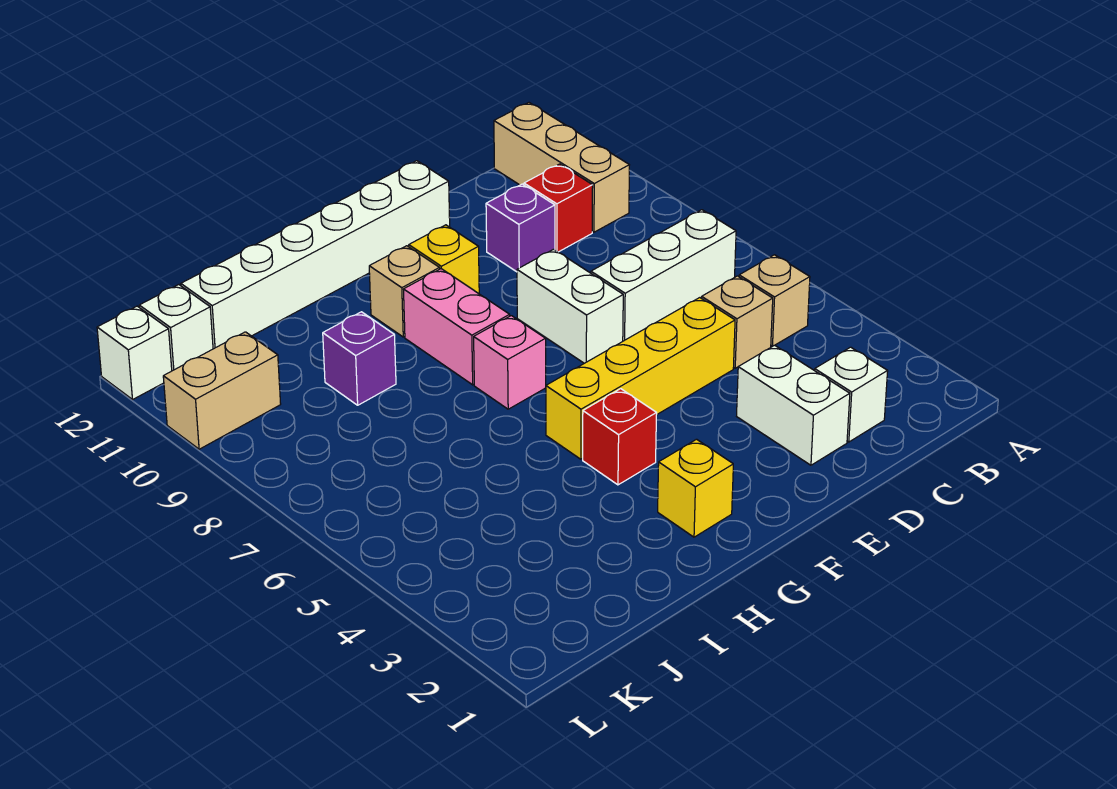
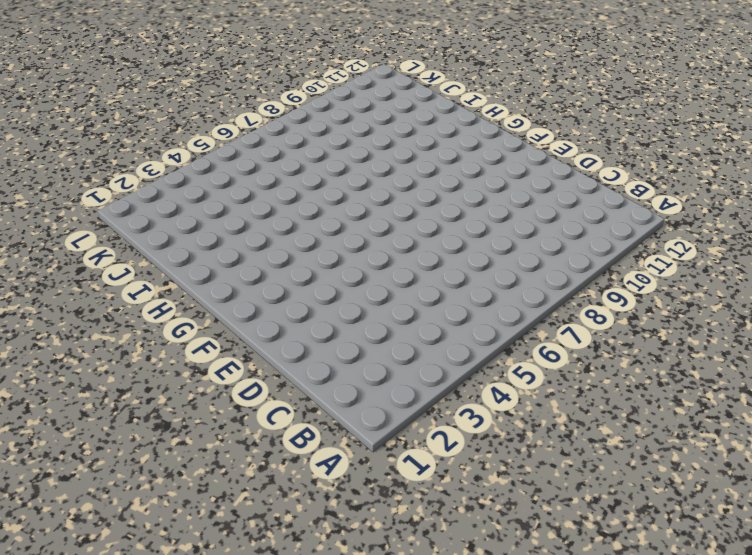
none -> tan 1x1 brick [739,255,810,346]
none -> white 1x3 brick [591,210,736,341]
none -> tan 1x3 brick [494,103,629,232]

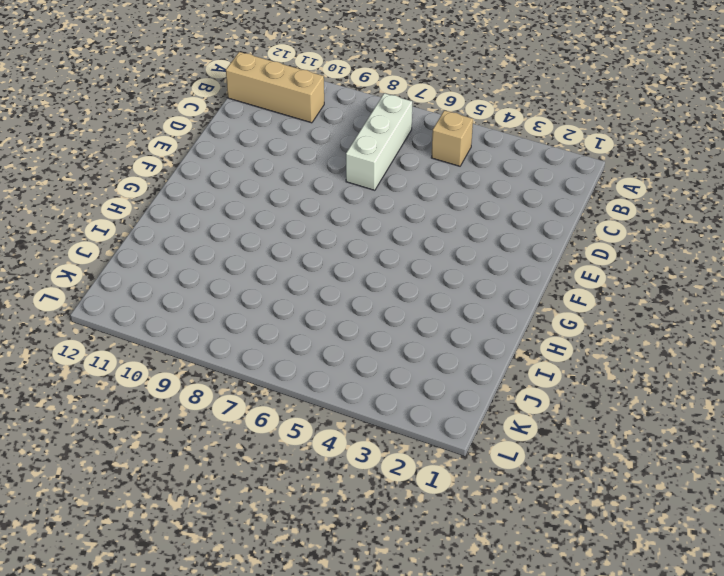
none -> white 1x1 brick [815,347,888,442]
none -> tan 1x1 brick [702,276,773,368]
none -> red 1x1 brick [524,164,593,252]

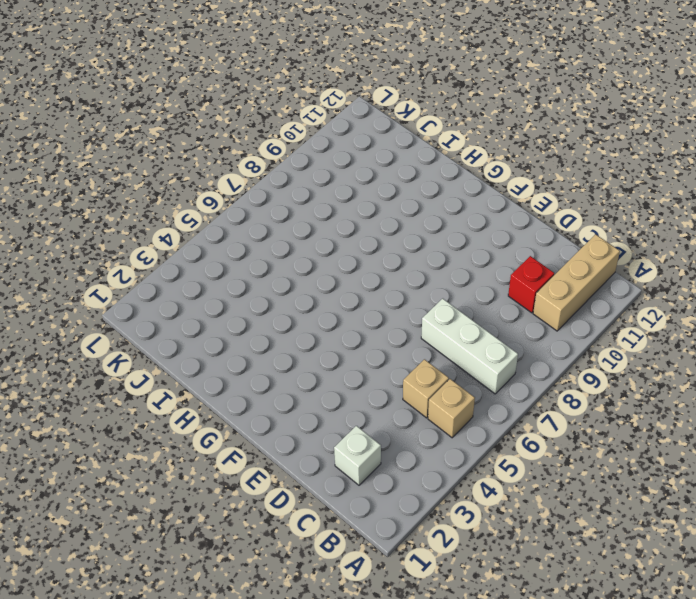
none -> white 1x2 brick [737,345,850,465]
none -> yellow 1x4 brick [546,298,735,459]
none -> purple 1x1 brick [486,184,555,272]

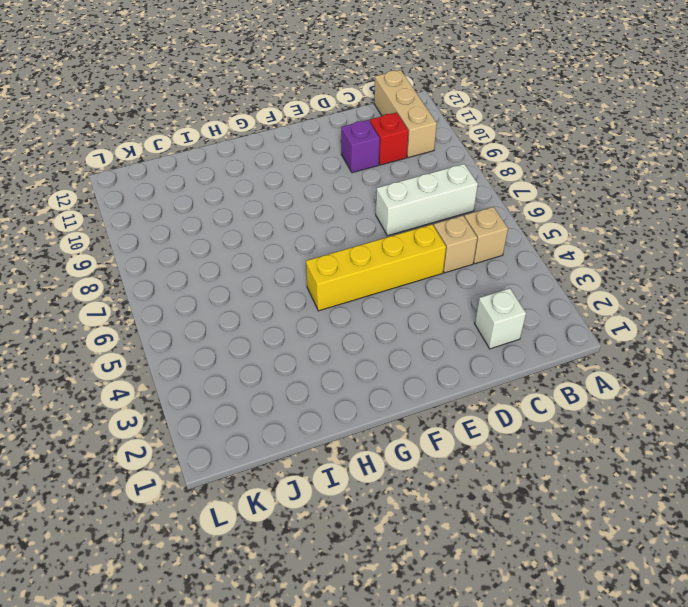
none -> white 1x2 brick [737,345,850,465]
none -> white 1x2 brick [517,249,623,363]
none -> white 1x6 brick [181,161,450,349]

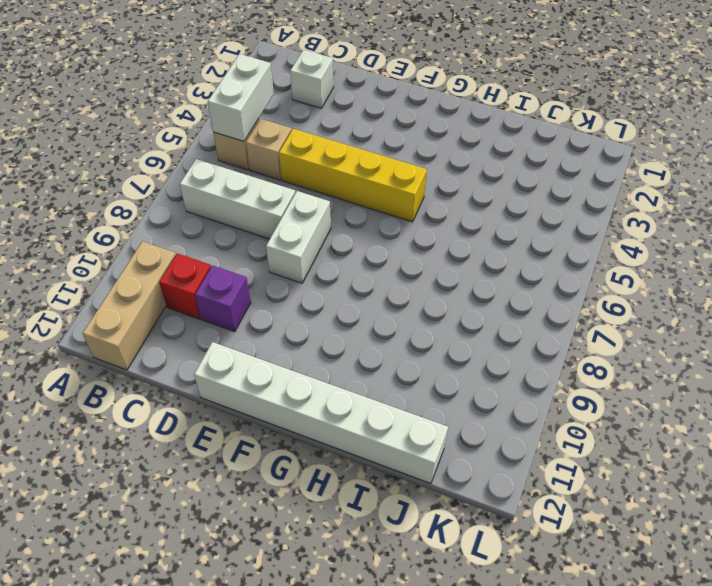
white 1x2 brick [208,54,274,141] -> white 1x2 brick moved to [737,345,850,465]
none -> yellow 1x1 brick [409,225,479,294]
none -> yellow 1x1 brick [658,439,733,537]
none -> red 1x1 brick [583,389,657,485]

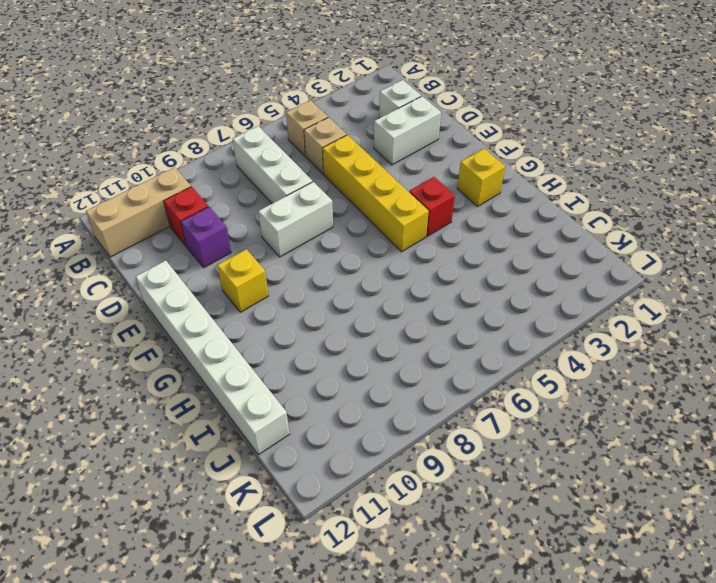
none -> pink 1x1 brick [474,316,546,409]
none -> pink 1x2 brick [404,269,510,385]
none -> tan 1x1 brick [369,246,440,337]

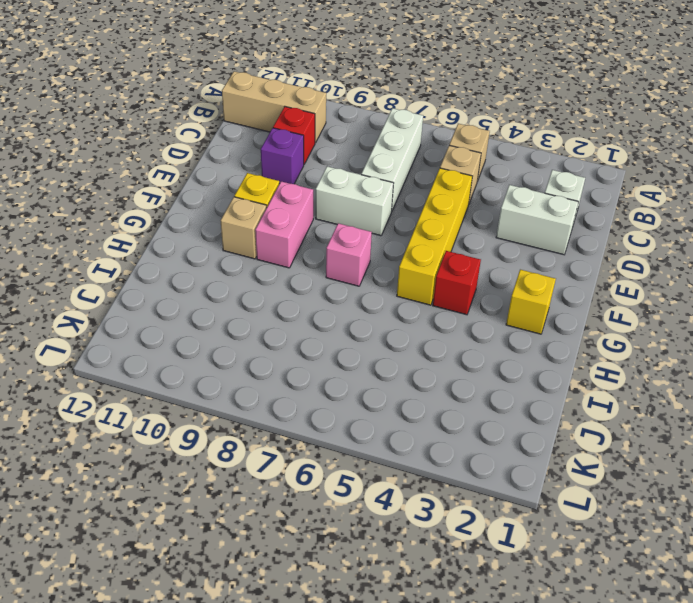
pink 1x2 brick [255,181,313,268] -> pink 1x2 brick turned to [404,269,510,385]
none -> white 1x6 brick [181,161,450,349]
none -> purple 1x1 brick [323,312,396,405]
none -> tan 1x2 brick [163,332,281,449]

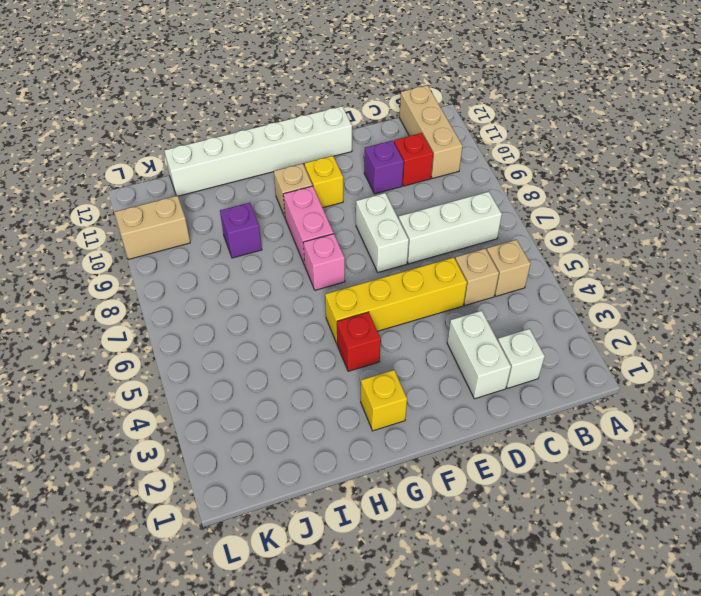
none -> white 1x1 brick [139,285,213,371]
none -> white 1x1 brick [97,306,172,399]

